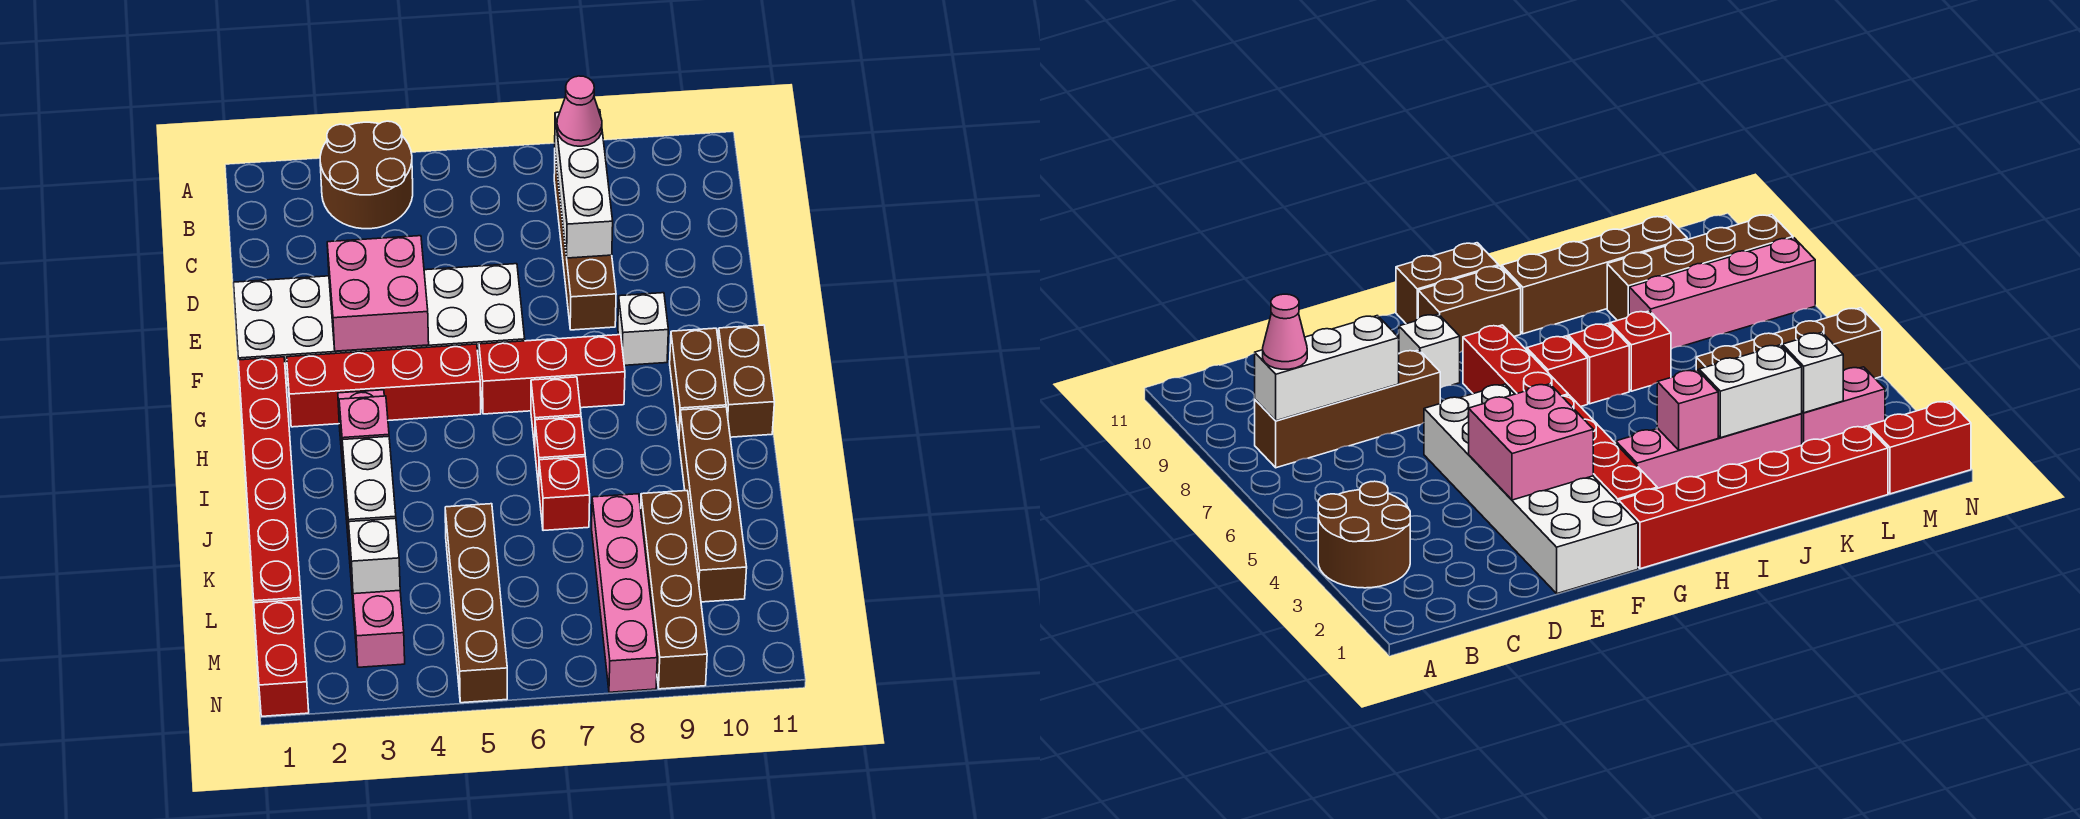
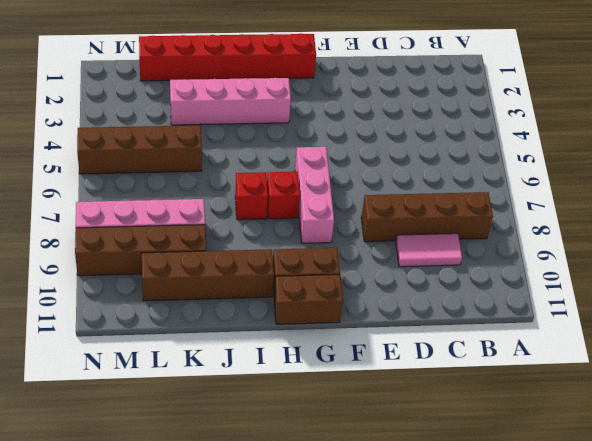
pink 1x2 tile [396,233,462,267] -> none
pink 1x3 brick [295,147,334,243] -> red 1x3 brick [479,335,625,414]
none -> brown 2x2 round brick [320,121,413,229]
none -> white 2x6 brick [234,264,525,388]
none -> white 1x1 brick [618,293,668,365]

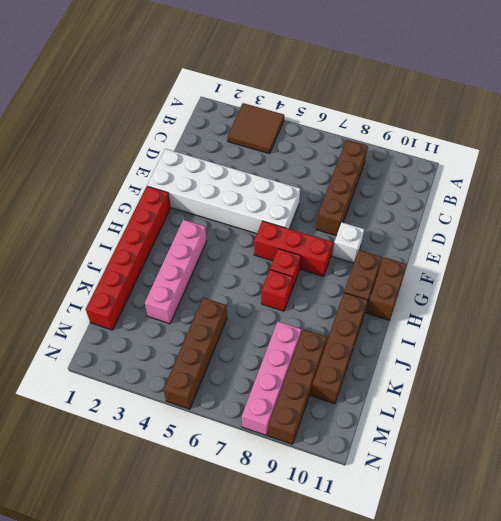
brown 2x2 tile [227,103,284,154] -> brown 2x2 round brick [320,121,413,229]
none -> red 1x4 brick [287,344,481,427]
none -> red 1x1 brick [539,457,590,531]
none -> pink 1x2 brick [350,561,405,667]

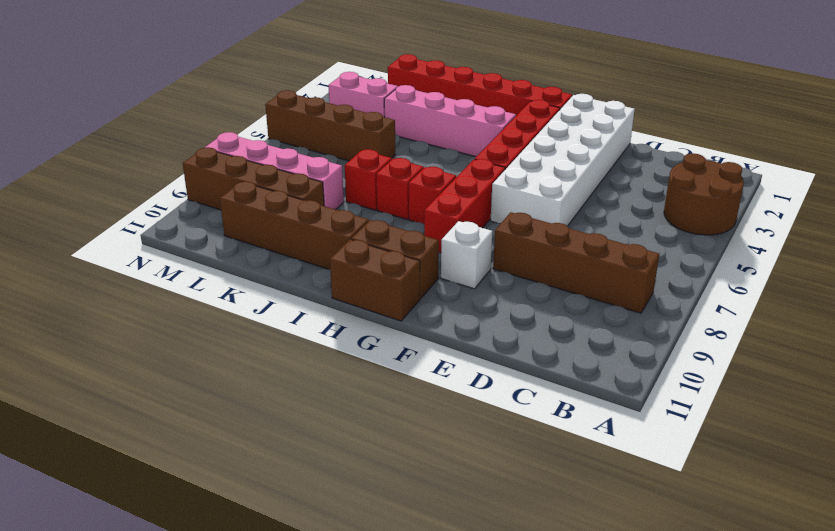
none -> red 1x2 brick [254,600,309,716]
none -> white 1x3 brick [555,110,613,258]
none -> pink 2x2 brick [327,236,429,351]

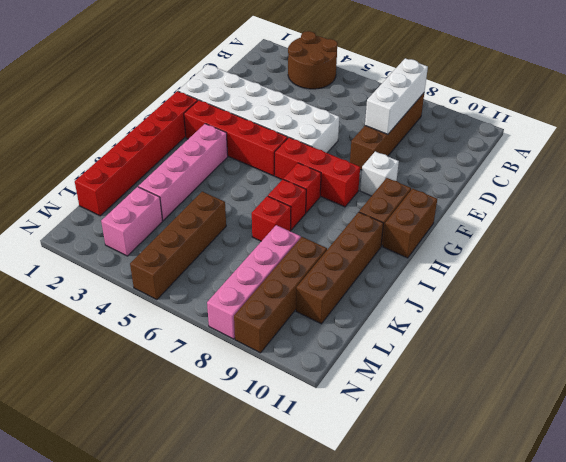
none -> red 1x2 brick [254,600,309,716]
none -> pink 2x2 brick [327,236,429,351]
none -> pink 1x1 brick [339,396,389,468]

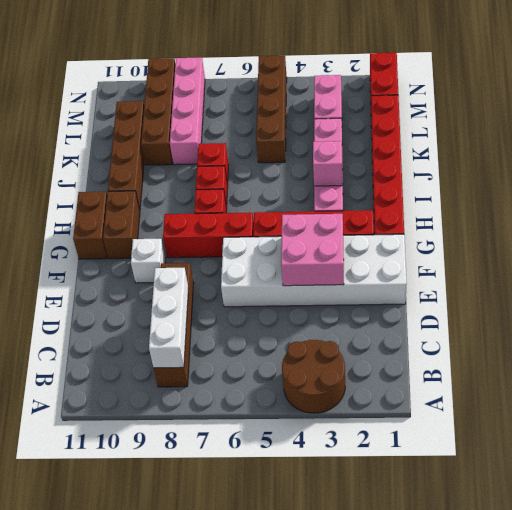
none -> white 1x2 brick [342,436,396,547]
none -> white 1x1 brick [349,518,400,594]
none -> pink 1x1 cone [557,76,602,146]

